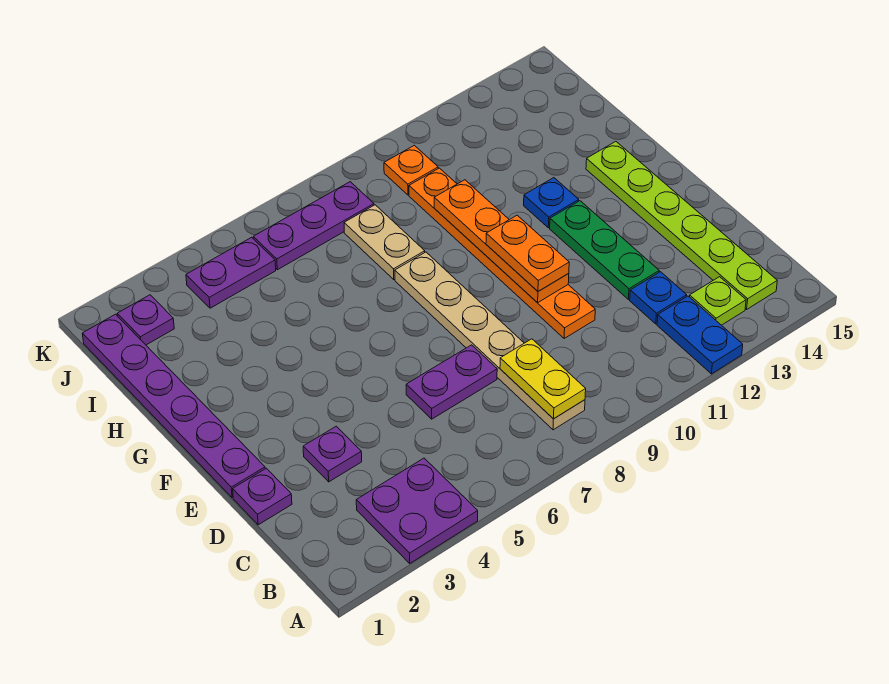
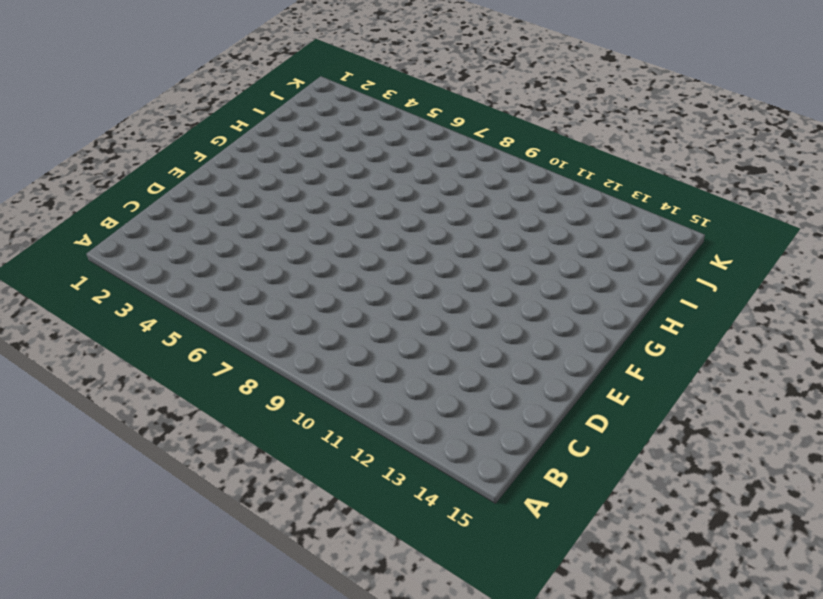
none -> purple 2x2 plate [356,458,478,563]
none -> blue 1x2 plate [657,296,743,374]
none -> tan 1x6 plate [395,252,585,430]

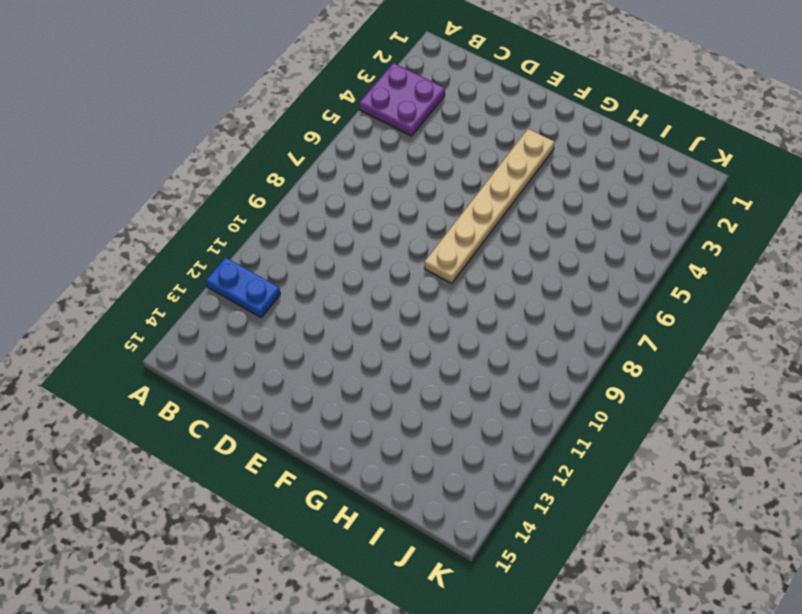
tan 1x6 plate [425,129,554,283] -> tan 1x6 plate turned to [395,252,585,430]
none -> lime 1x1 plate [690,277,746,325]
none -> lime 1x6 plate [586,142,777,309]
none -> blue 1x1 plate [630,272,687,324]

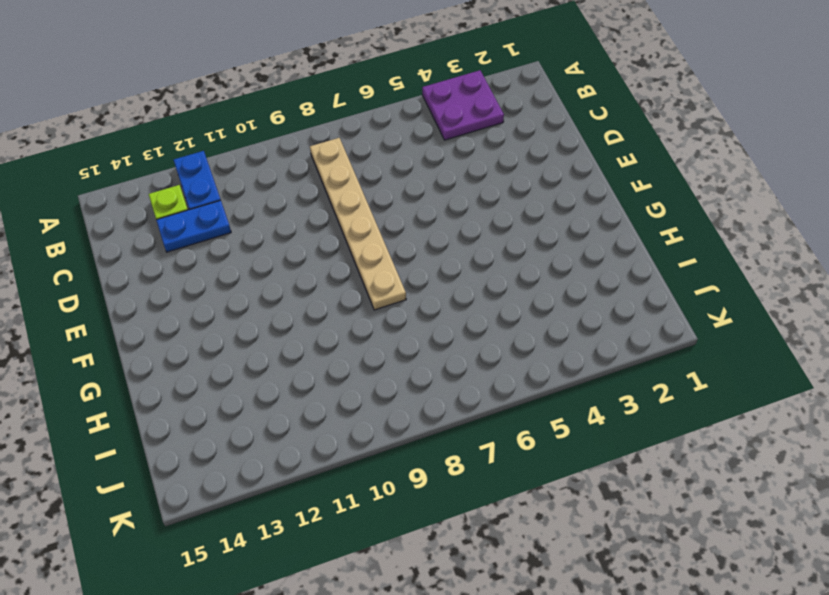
blue 1x2 plate [156,200,231,252] -> blue 1x1 plate [630,272,687,324]
none -> lime 1x6 plate [586,142,777,309]
none -> purple 1x1 plate [233,468,292,525]
none -> purple 1x1 plate [303,426,362,482]

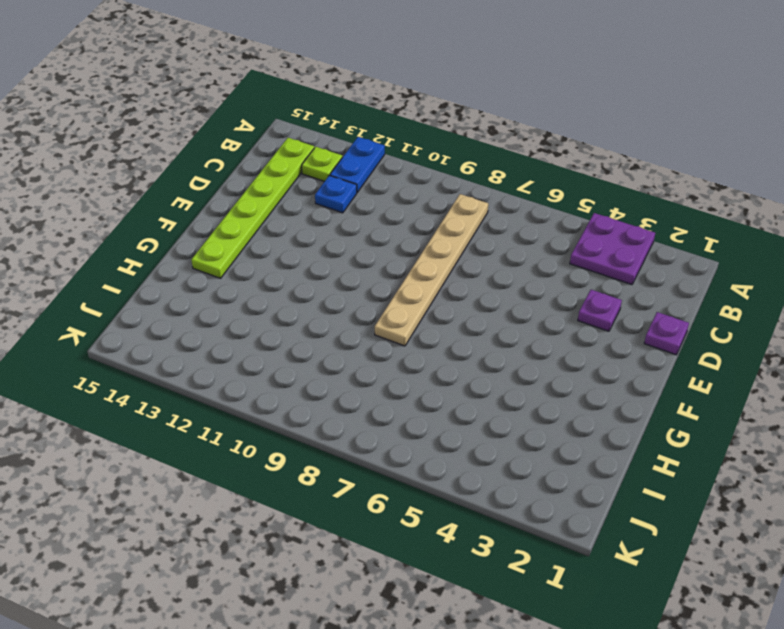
none -> purple 1x2 plate [406,345,497,419]
none -> orange 1x6 plate [409,168,595,338]
none -> green 1x3 plate [550,201,659,299]

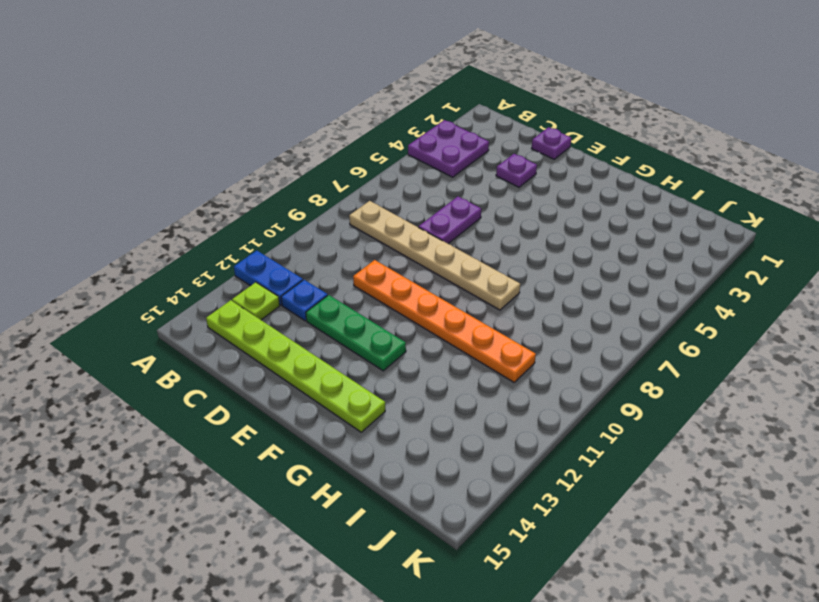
none -> purple 1x6 plate [82,314,265,498]
none -> blue 1x1 plate [524,178,579,228]
none -> tan 1x2 plate [344,205,425,279]

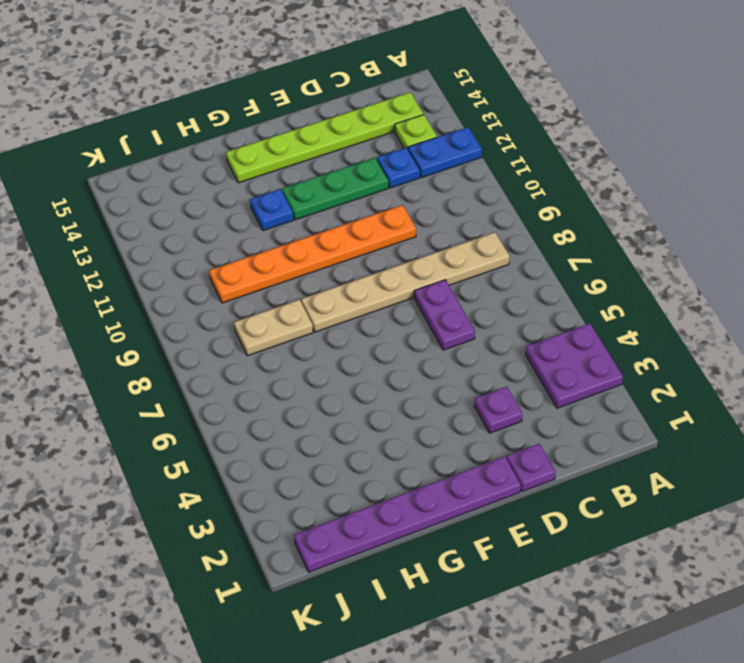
none -> purple 1x1 plate [117,295,174,345]
none -> purple 1x2 plate [186,237,276,308]
none -> purple 1x3 plate [253,182,374,270]

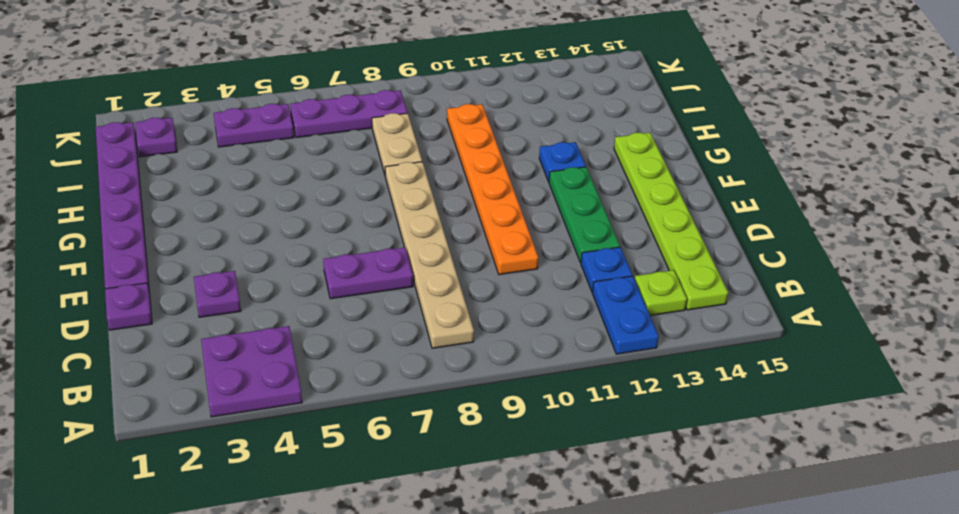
none -> orange 1x1 plate [384,145,438,195]
none -> yellow 1x2 plate [500,339,586,419]
none -> orange 1x4 plate [434,180,569,303]

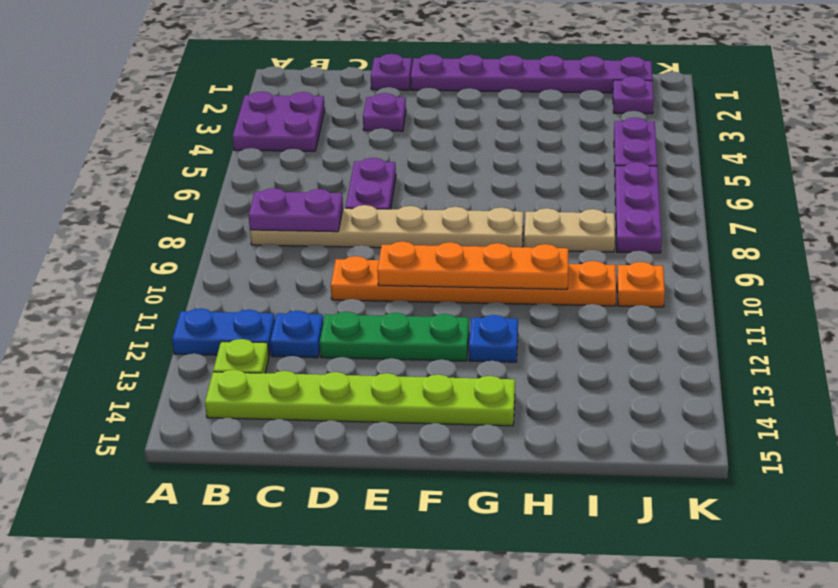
purple 1x2 plate [249,188,343,232] -> yellow 1x2 plate [500,339,586,419]
none -> orange 1x2 plate [486,215,569,291]

